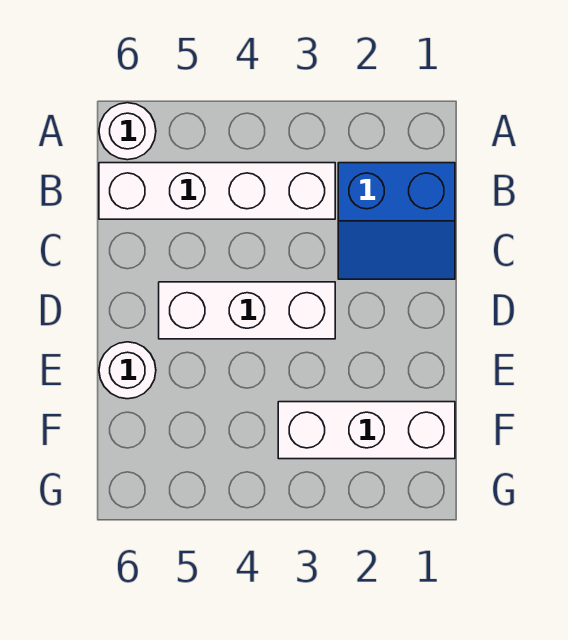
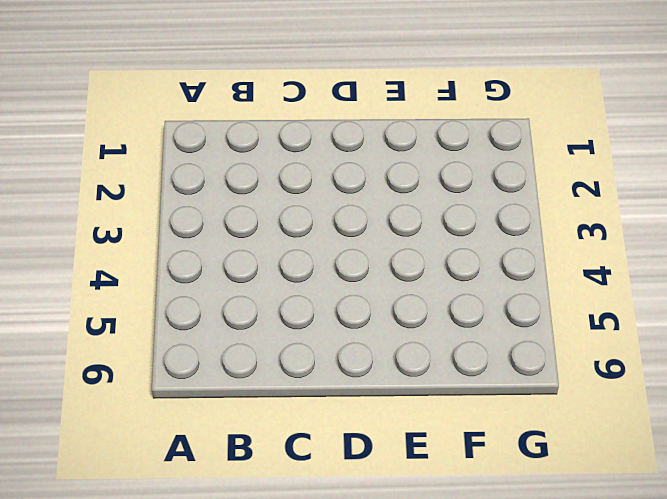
none -> white 1x1 round brick [99,103,156,160]
none -> blue 2x2 slope [338,163,455,279]

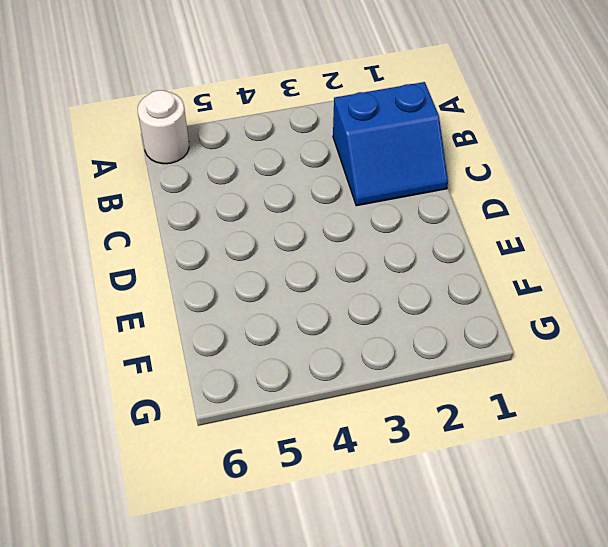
none -> white 1x4 brick [99,163,335,219]
none -> white 1x3 brick [159,282,335,339]

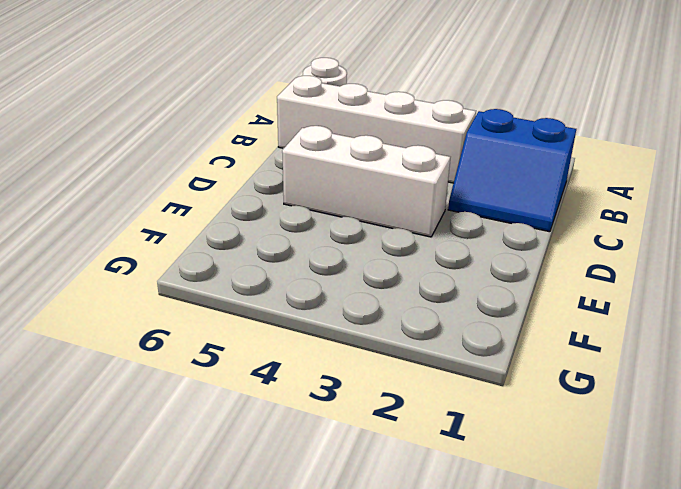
none -> white 1x1 round brick [99,342,156,399]
none -> white 1x3 brick [278,402,455,459]

